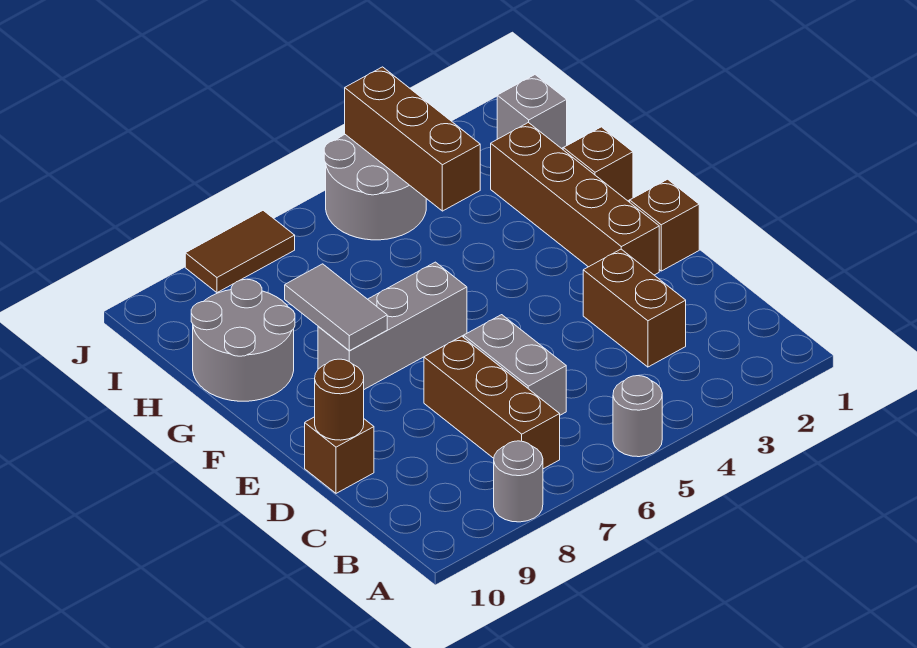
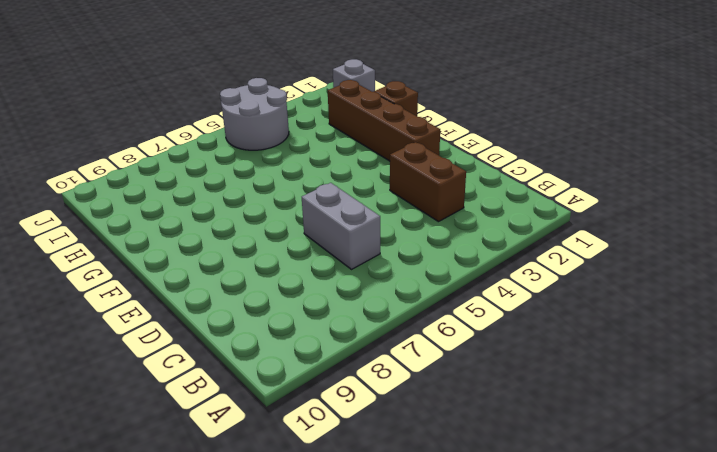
none -> grey 1x1 round brick [613,376,662,457]
none -> grey 1x1 round brick [494,441,543,522]
none -> brown 1x3 brick [424,336,560,469]

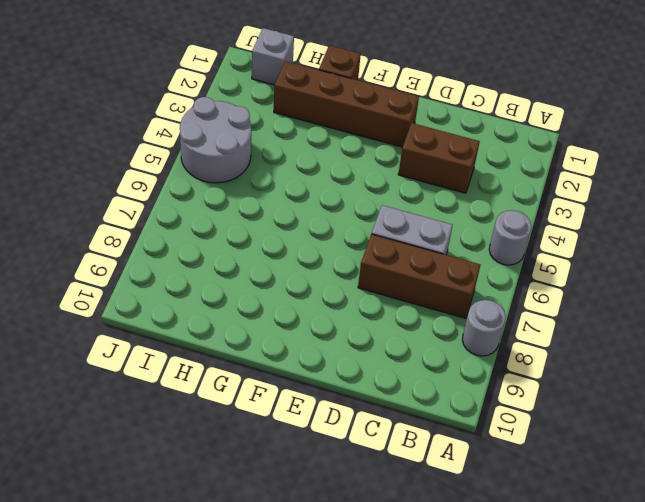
none -> brown 1x1 brick [305,417,374,493]
none -> brown 1x1 brick [630,179,699,271]
none -> grey 1x3 brick [318,262,467,389]

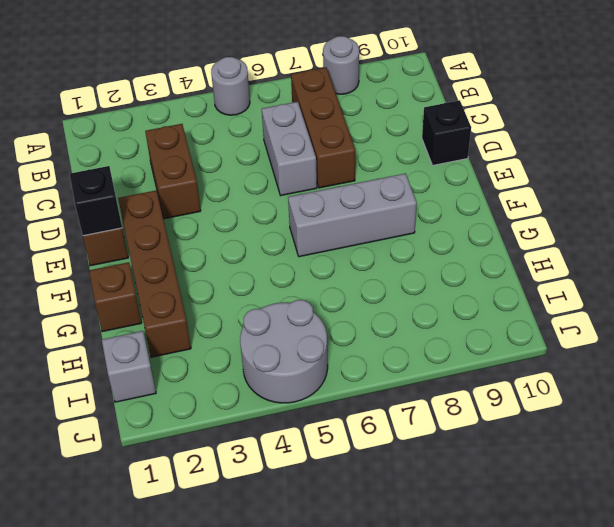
black 1x1 brick [422,100,471,165] -> brown 1x1 brick [305,417,374,493]
black 1x1 brick [70,166,122,236] -> none
none -> grey 2x2 round brick [191,279,295,401]
none -> brown 1x2 tile [185,211,295,293]
none -> brown 1x1 round brick [315,359,364,440]

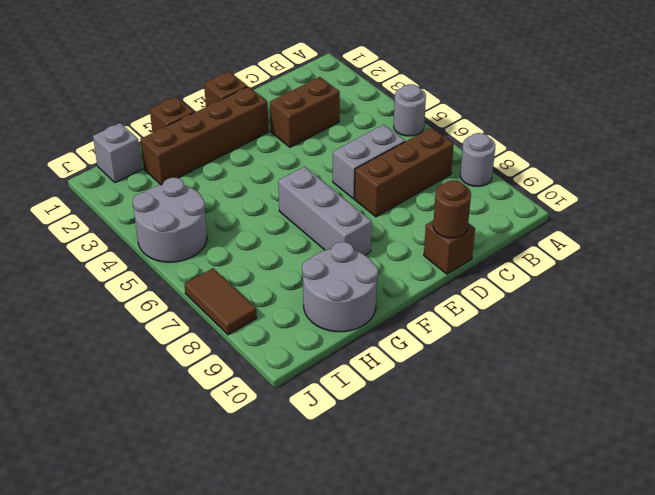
none -> grey 1x2 tile [285,264,387,351]
none -> brown 1x3 brick [345,67,480,211]

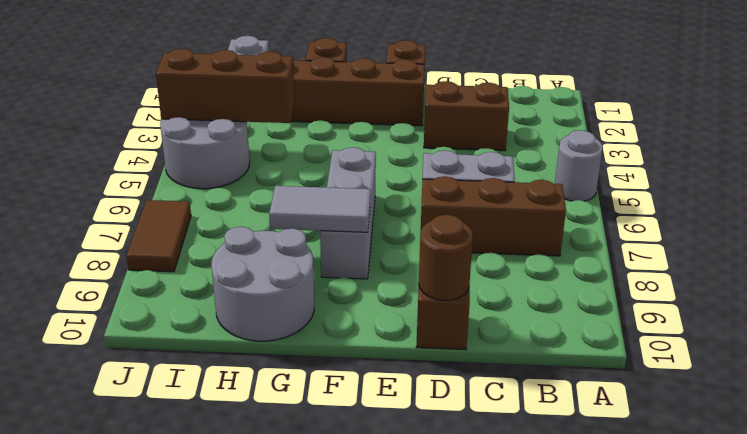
none -> grey 1x1 round brick [494,441,543,522]

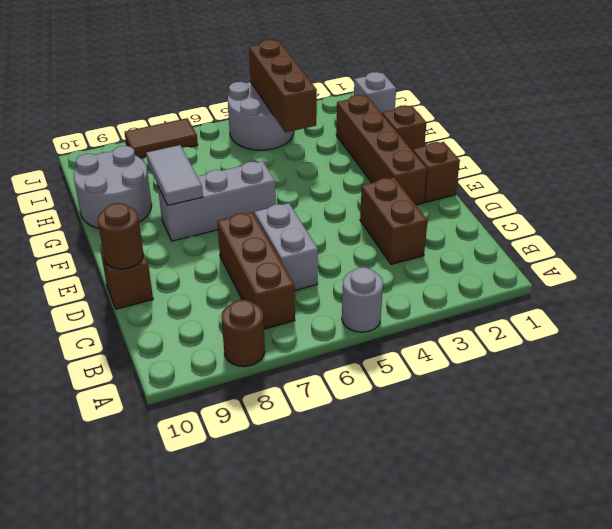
brown 1x1 round brick [221,300,265,367] -> grey 1x1 round brick [494,441,543,522]

